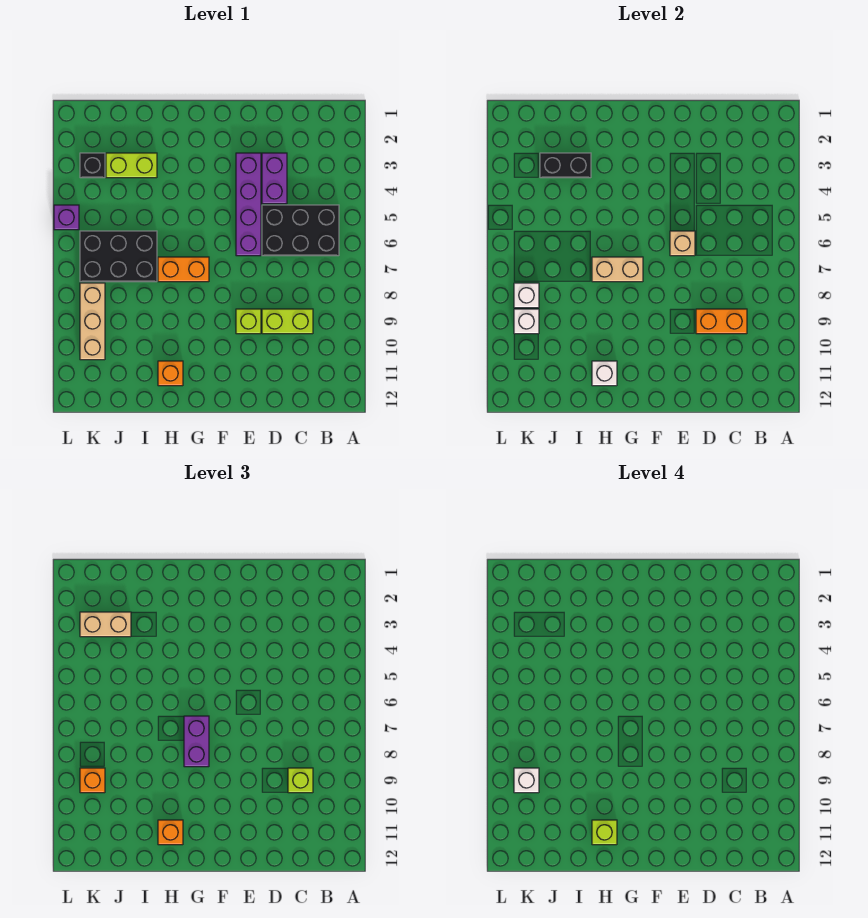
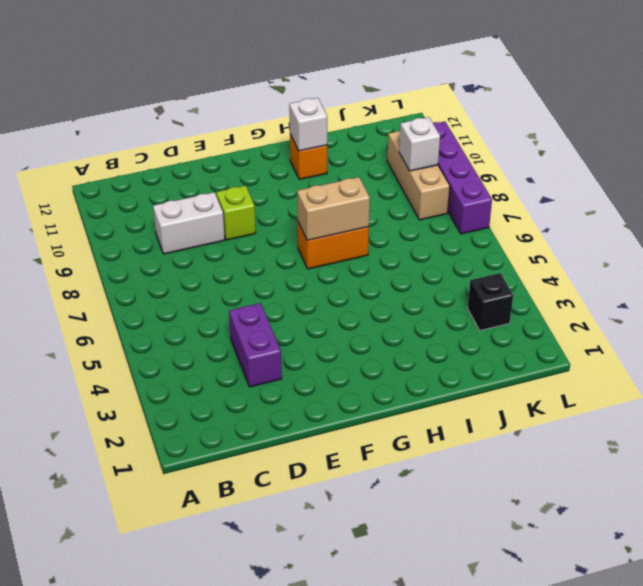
white 1x2 brick [153,192,225,254] -> lime 1x2 brick [262,309,313,334]
purple 1x4 brick [433,122,492,234] -> purple 1x4 brick moved to [236,153,261,256]
none -> black 2x3 brick [262,205,339,256]
none -> lime 1x2 brick [106,153,157,178]
none -> black 2x3 brick [80,231,157,282]

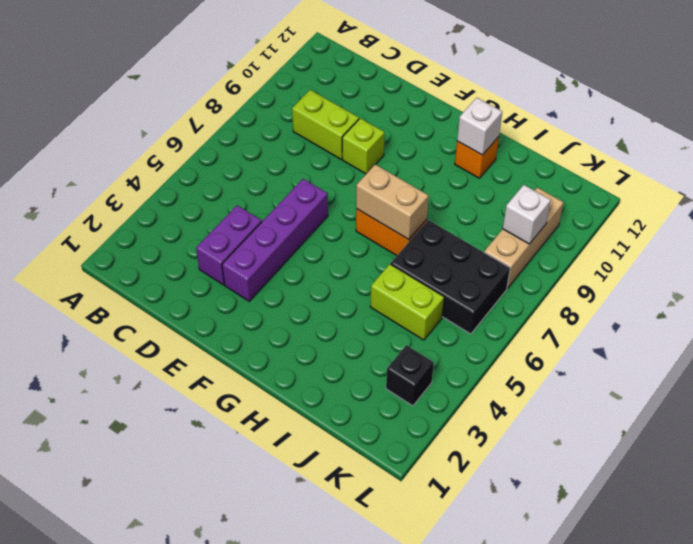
lime 1x2 brick [370,264,444,340] -> lime 1x2 brick moved to [106,153,157,178]
none -> black 2x3 brick [262,205,339,256]
none -> purple 1x1 brick [54,205,79,230]
none -> orange 1x2 brick [696,309,747,334]

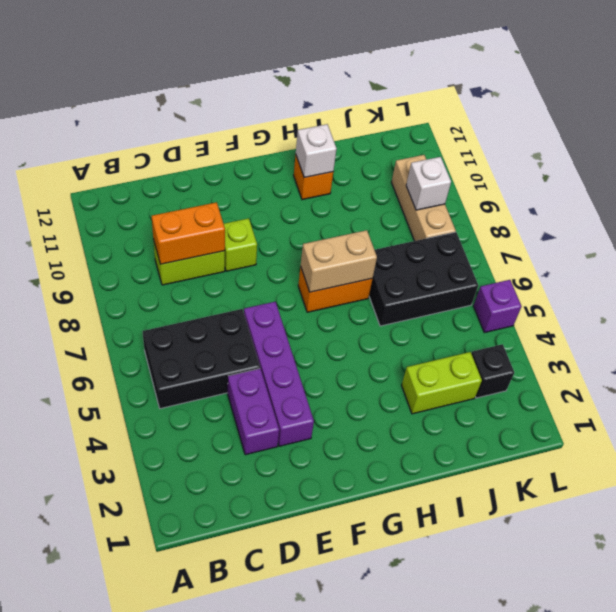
none -> tan 1x1 brick [670,231,695,256]
none -> black 1x2 brick [540,153,591,178]
none -> white 1x1 brick [514,283,539,308]

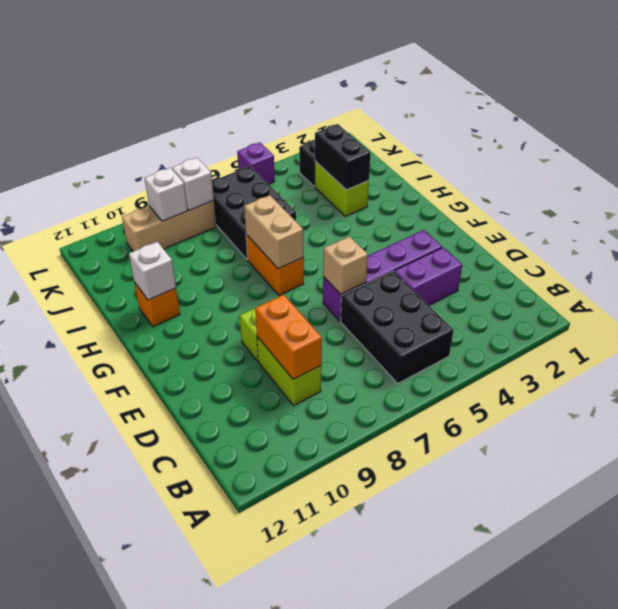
none -> lime 1x1 brick [288,768,313,793]
none -> purple 1x2 brick [184,716,209,767]
none -> orange 1x1 brick [158,820,183,845]

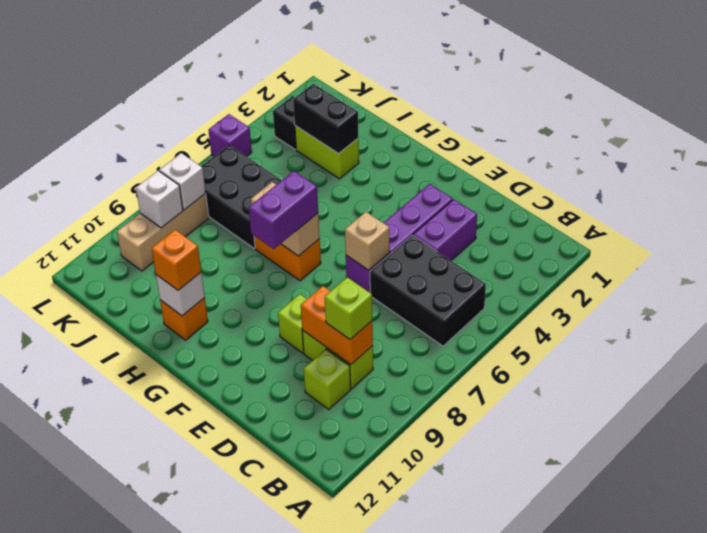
lime 1x1 brick [304,349,351,410] -> lime 1x1 brick moved to [592,820,617,845]
none -> tan 1x2 brick [80,612,131,637]
none -> orange 1x1 brick [80,768,105,793]
none -> white 1x1 brick [514,768,539,793]

